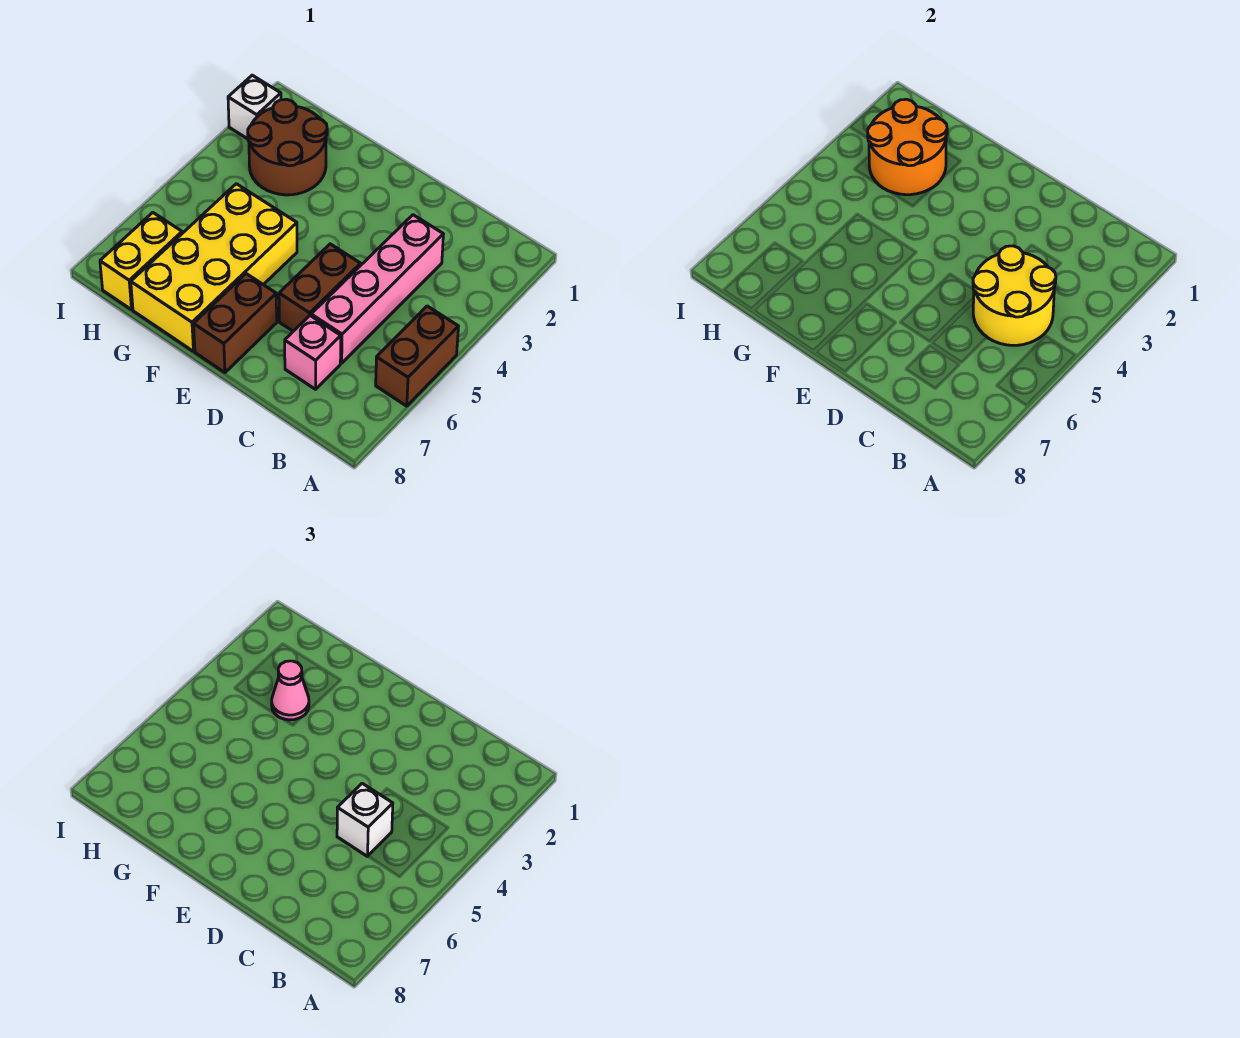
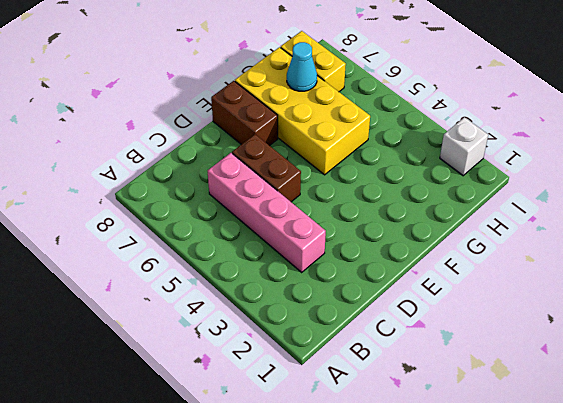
cyan 1x1 cone [287,42,317,91] -> none
none -> brown 1x2 brick [376,306,459,406]
none -> pink 1x1 brick [285,316,341,389]
none -> brown 2x2 round brick [248,99,327,195]

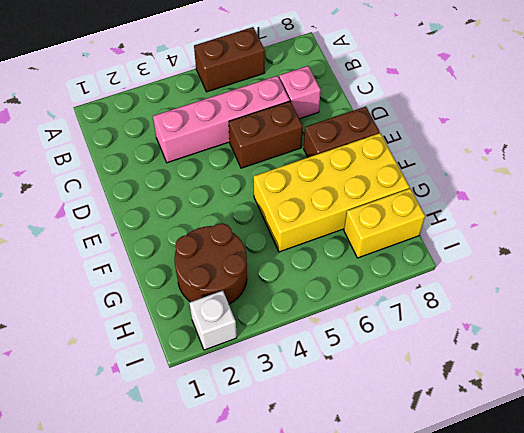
none -> yellow 2x2 round brick [973,246,1056,345]
none -> orange 2x2 round brick [868,99,947,195]
none -> white 1x1 brick [337,783,393,856]

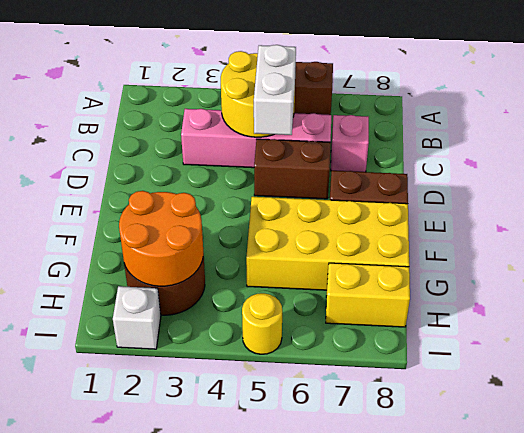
white 1x2 brick [254,45,296,135] -> white 1x1 brick [337,783,393,856]
yellow 1x1 round brick [242,293,282,354] -> none
none -> pink 1x1 cone [272,661,309,720]

